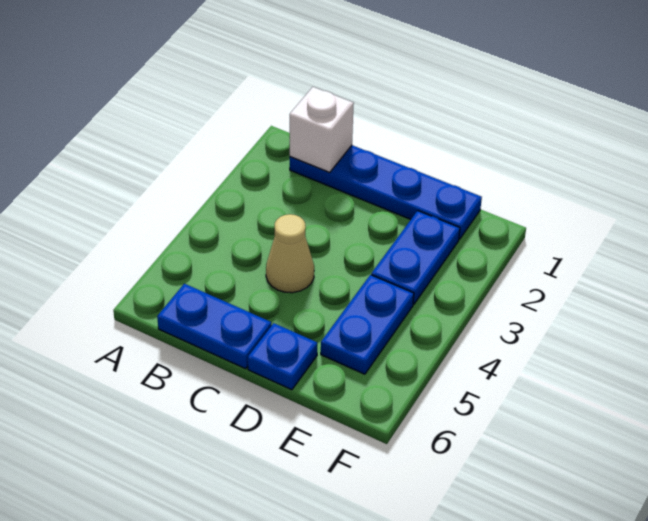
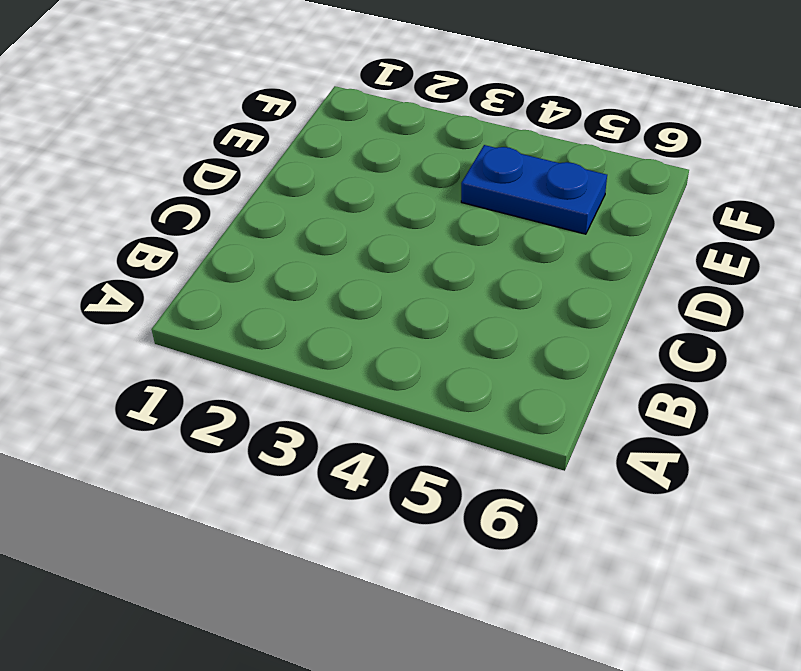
none -> blue 1x4 plate [290,145,482,239]
none -> blue 1x2 plate [157,284,272,369]

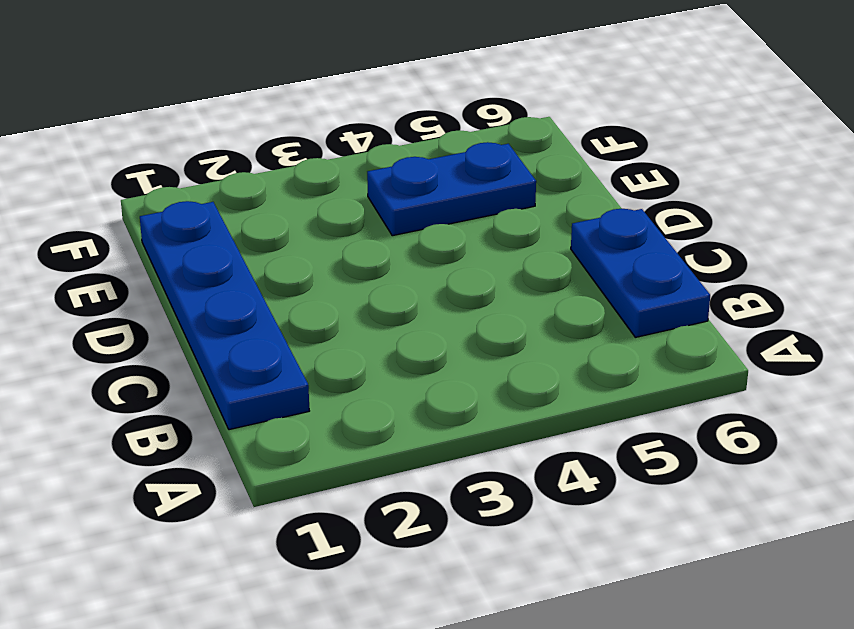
none -> tan 1x1 cone [266,214,314,293]
none -> blue 1x1 plate [248,323,317,390]

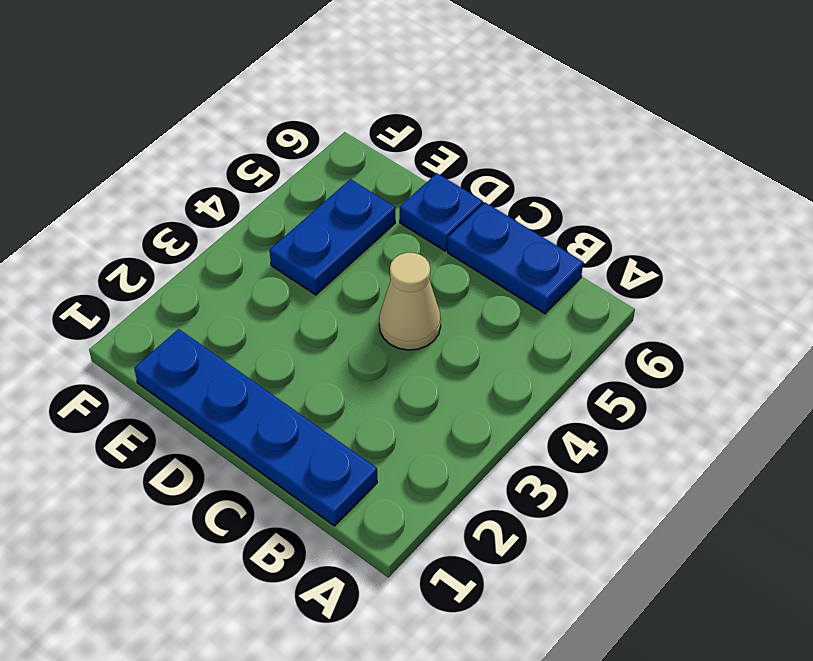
none -> blue 1x2 plate [371,211,460,304]
none -> white 1x1 brick [290,87,354,173]

